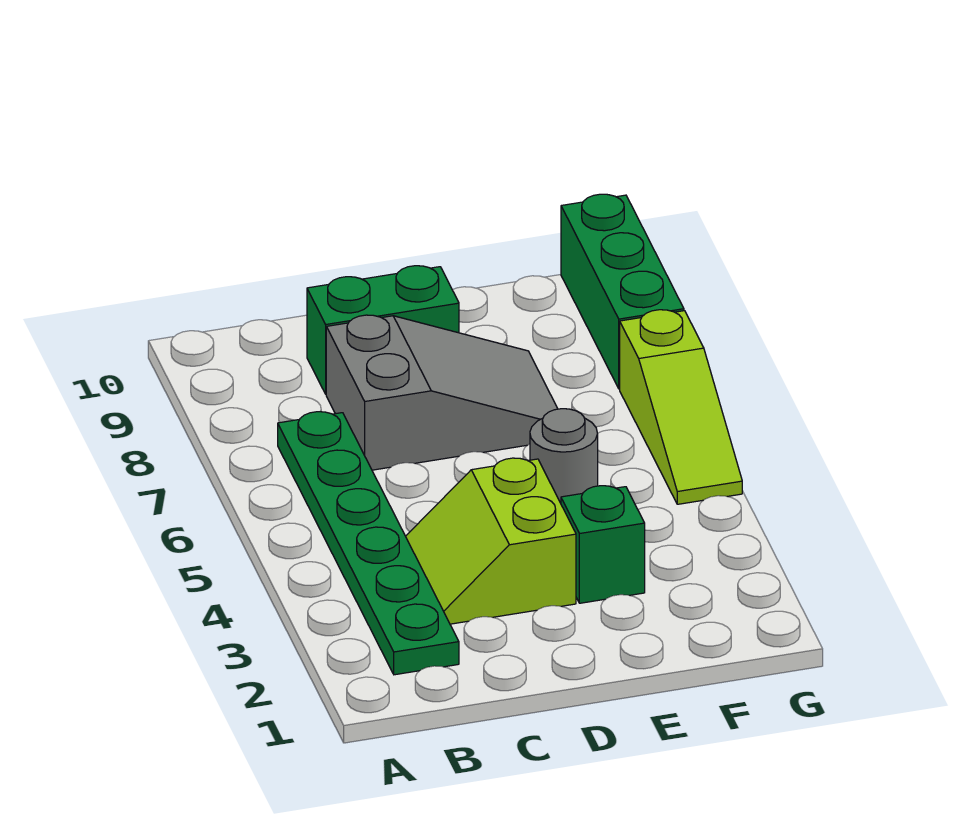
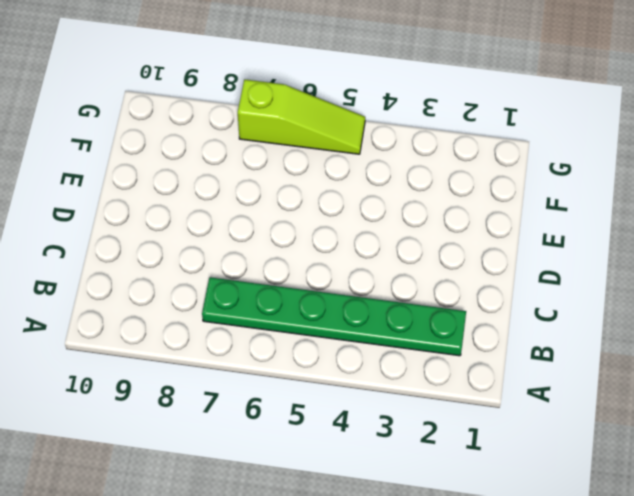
none -> lime 2x2 slope [406,458,576,624]
none -> grey 2x3 slope [326,315,558,470]

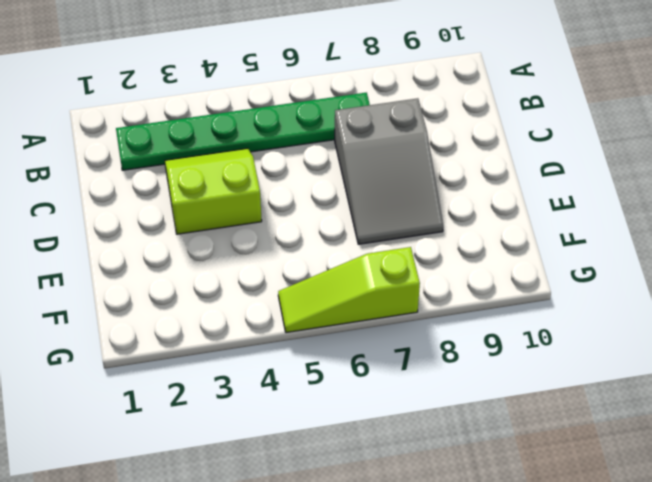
none -> green 1x2 brick [307,266,459,394]
none -> green 1x1 brick [561,486,645,603]

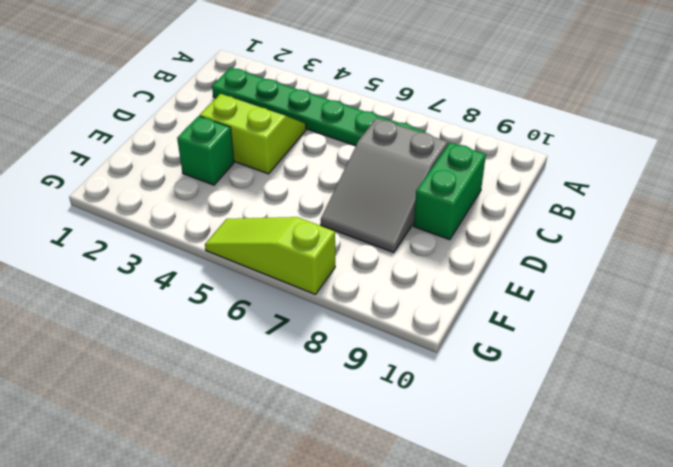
none -> grey 1x1 round brick [530,409,598,503]
none -> green 1x3 brick [561,194,684,389]

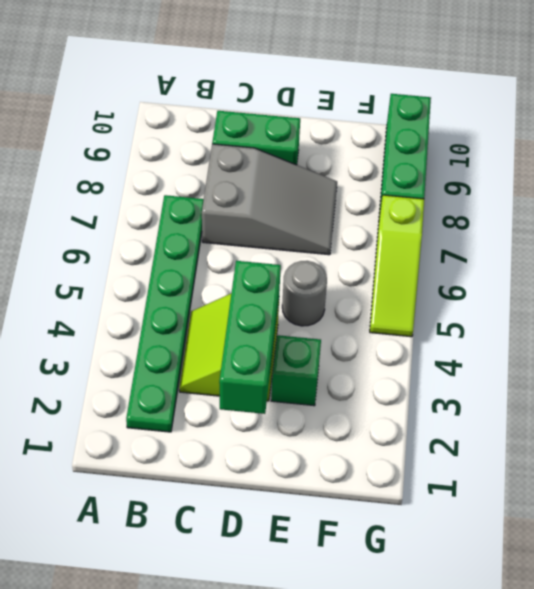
green 1x3 brick [219,261,281,414] -> none

